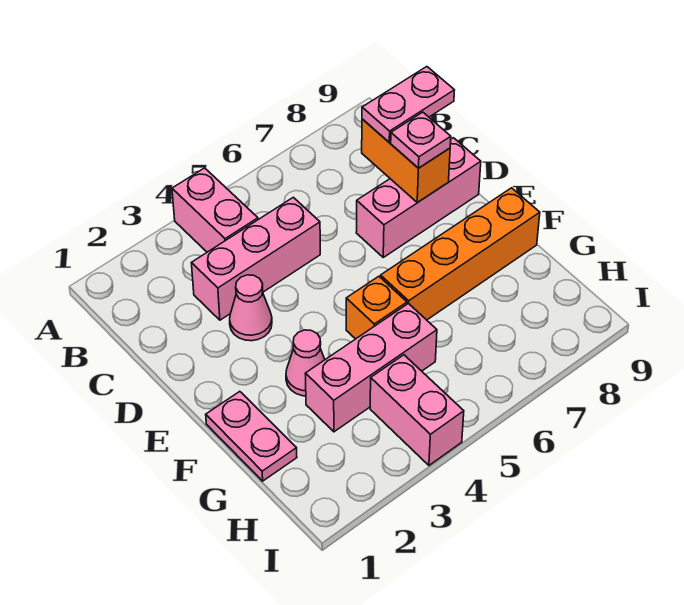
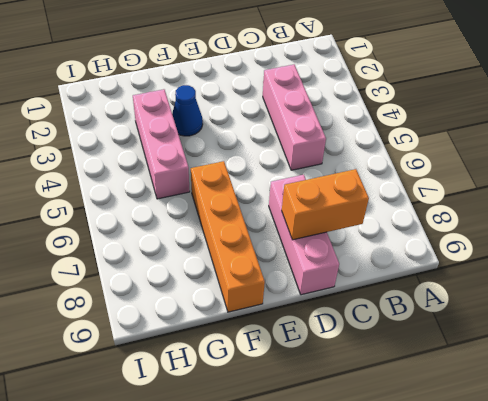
blue 1x1 cone [172,85,203,136] -> pink 1x1 cone [286,330,325,396]
none -> pink 1x2 brick [172,168,258,252]
none -> pink 1x1 cone [230,275,272,341]
none -> pink 1x2 plate [206,391,297,481]

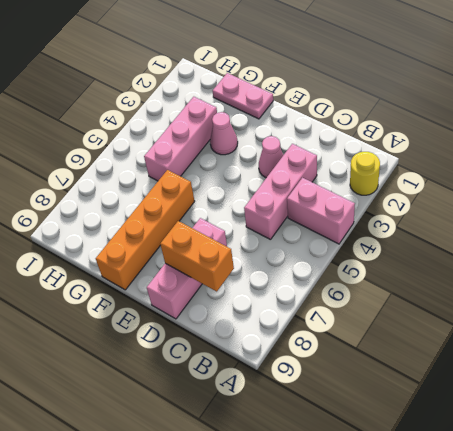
yellow 1x1 round brick [350,152,380,195] -> none
none -> orange 1x1 brick [346,276,407,339]
none -> pink 1x2 brick [370,355,464,465]
none -> pink 1x2 plate [362,67,454,142]

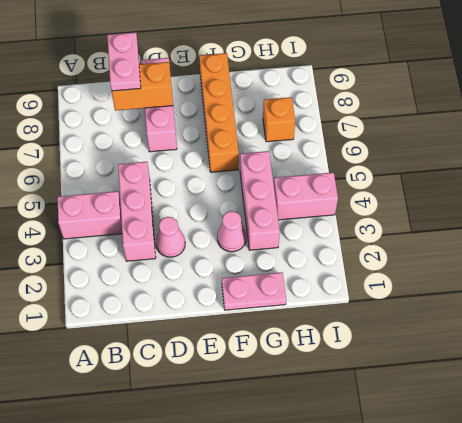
orange 1x1 brick [263,97,295,142] -> orange 1x1 brick moved to [346,276,407,339]
none -> pink 1x1 plate [391,112,451,168]

